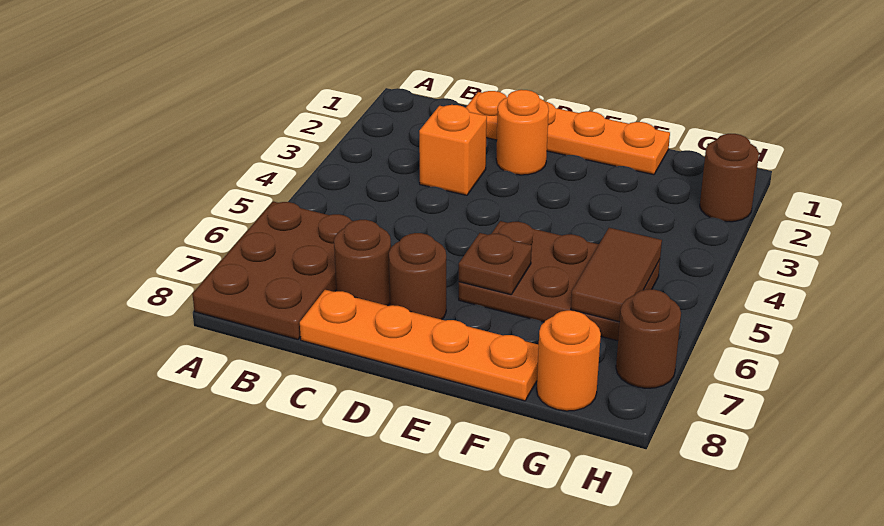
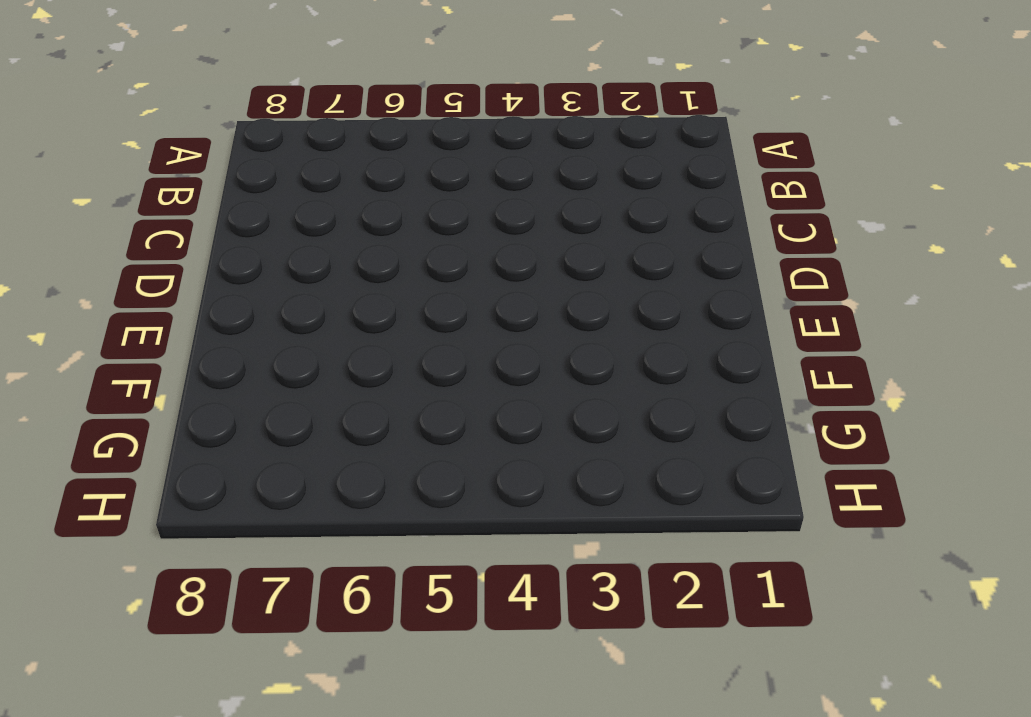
none -> brown 2x3 plate [192,202,352,340]
none -> orange 1x4 plate [466,91,670,175]
none -> orange 1x1 brick [419,105,487,195]

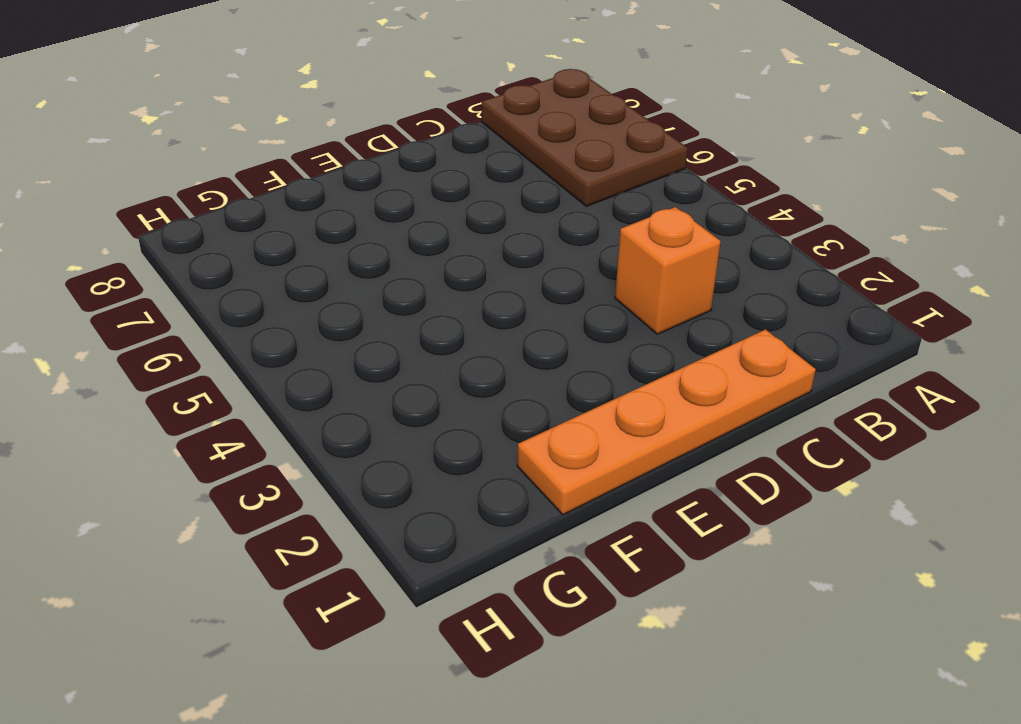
none -> brown 1x1 round brick [334,220,391,306]
none -> orange 1x4 plate [300,290,539,401]
none -> orange 1x1 round brick [496,90,549,175]

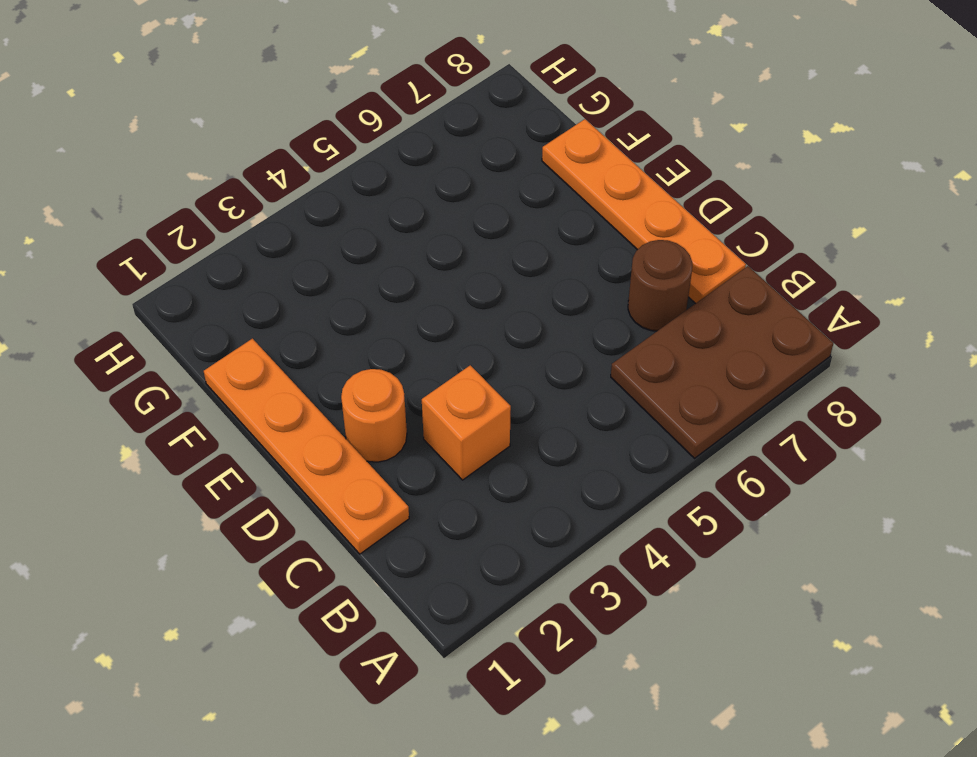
none -> brown 1x1 round brick [389,233,446,320]
none -> brown 2x3 plate [459,221,660,341]
none -> orange 1x1 round brick [537,310,601,411]

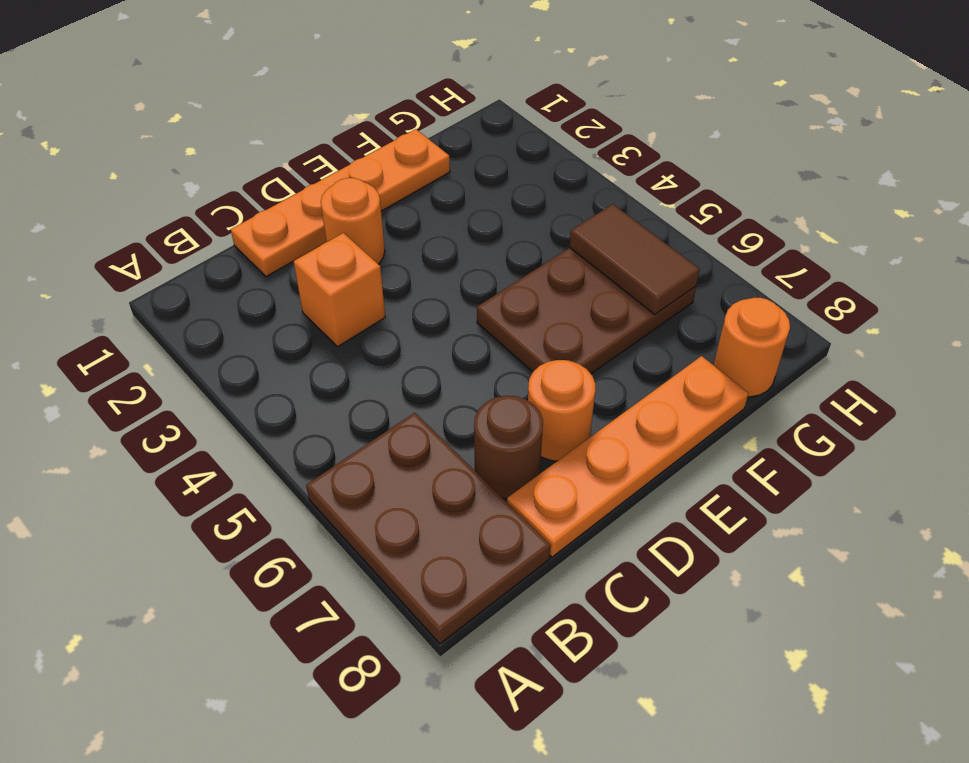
orange 1x1 round brick [528,360,595,461] -> brown 1x1 round brick [389,233,446,320]
none -> brown 1x1 round brick [700,134,759,222]
none -> brown 1x1 round brick [616,289,681,388]
none -> brown 1x1 plate [459,233,532,295]

